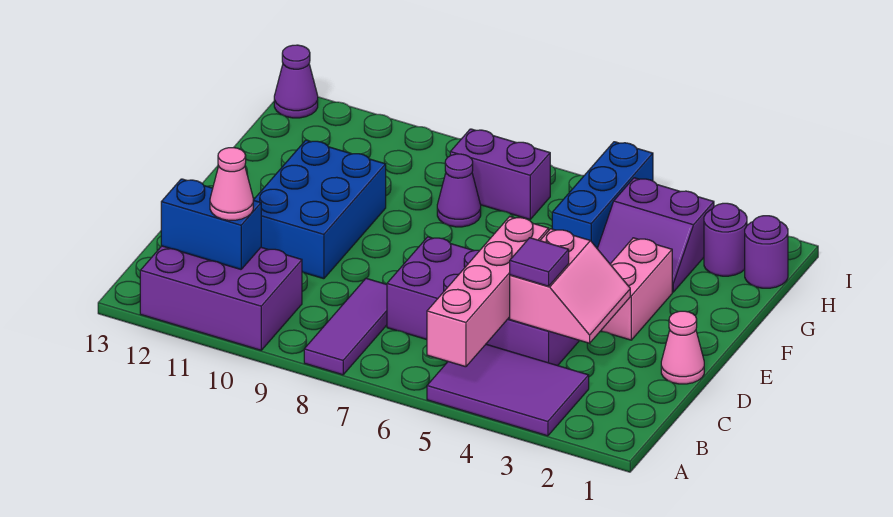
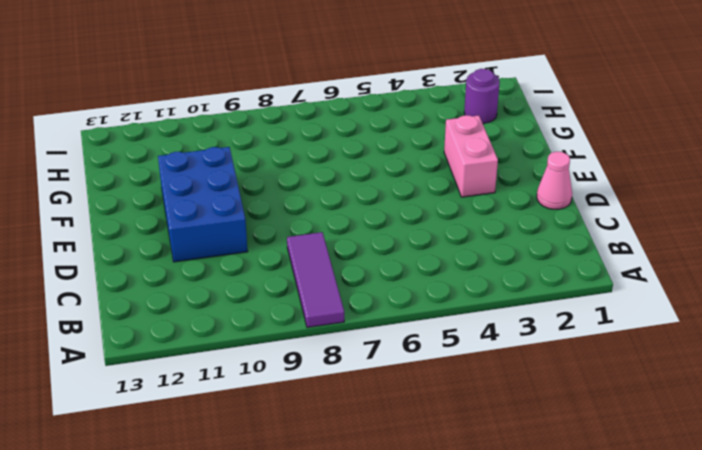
none -> purple 2x3 tile [427,344,589,436]
none -> purple 2x3 brick [140,246,302,350]
none -> purple 2x4 brick [387,237,579,366]

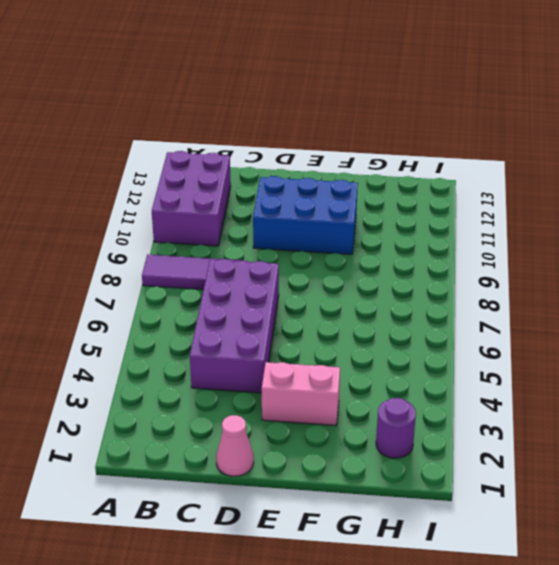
none -> purple 2x3 tile [427,344,589,436]
none -> purple 2x2 slope [597,178,714,292]
none -> blue 1x3 brick [552,142,653,248]

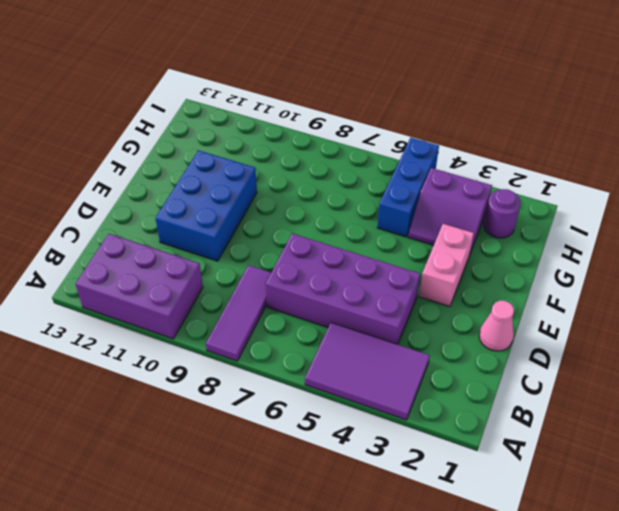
none -> purple 1x1 cone [437,154,481,227]
none -> purple 1x1 round brick [745,216,788,288]
none -> purple 1x2 brick [450,129,550,219]

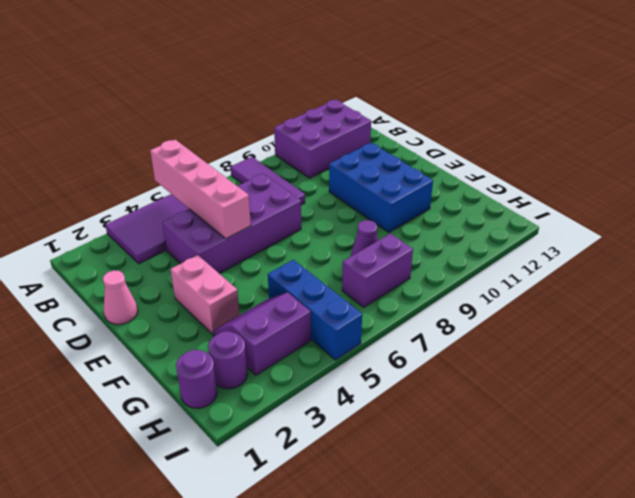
none -> purple 1x1 cone [274,45,318,118]
none -> blue 1x2 brick [161,179,261,269]
none -> pink 2x2 slope [510,229,630,343]

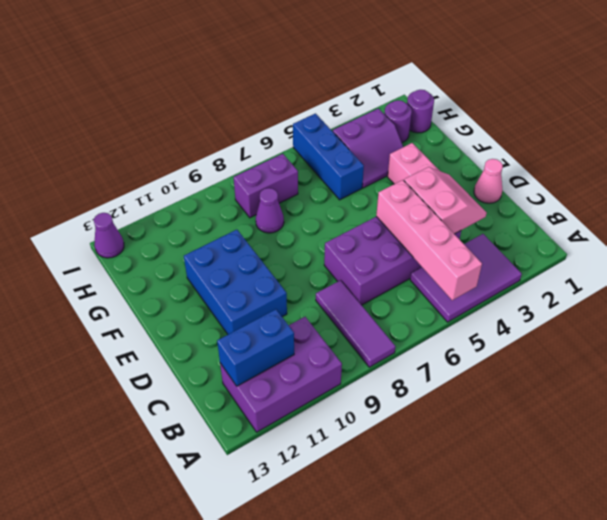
none -> pink 1x1 cone [210,148,253,220]
none -> purple 1x1 tile [510,238,569,286]

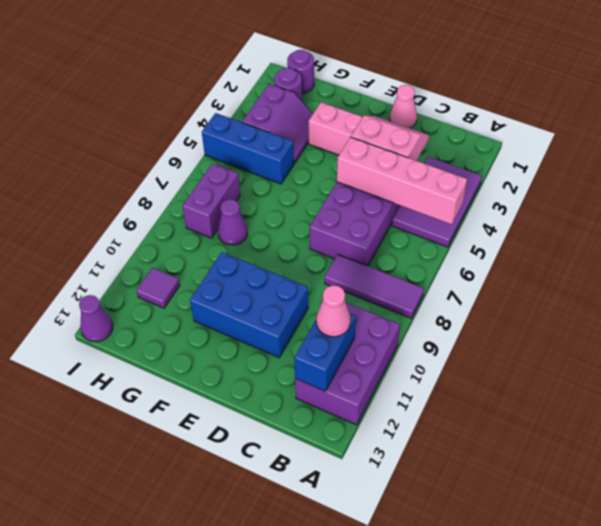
purple 1x1 tile [136,268,180,308] -> purple 1x1 tile moved to [510,238,569,286]

